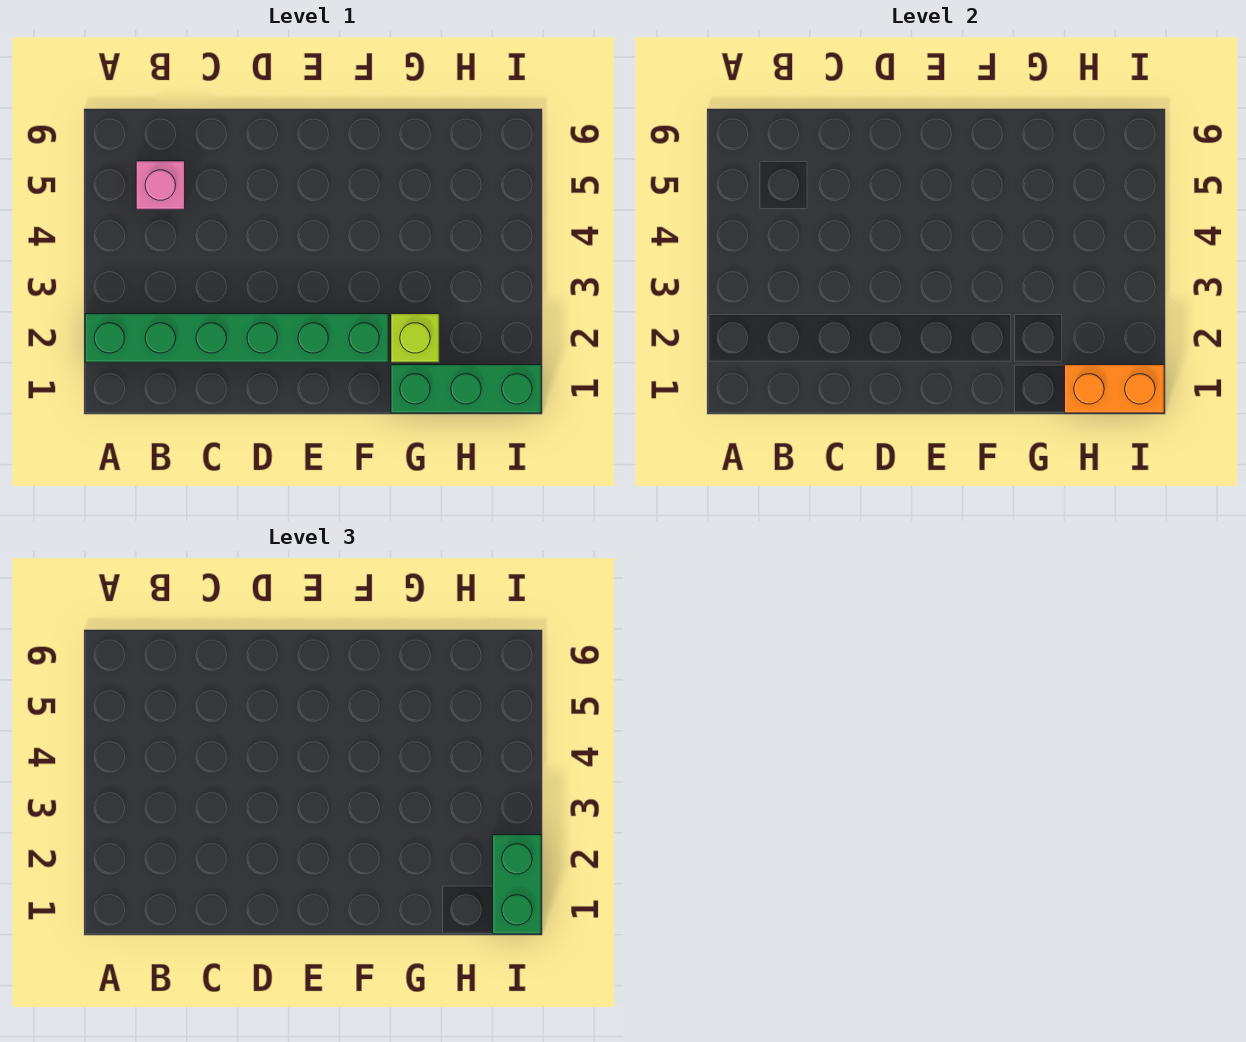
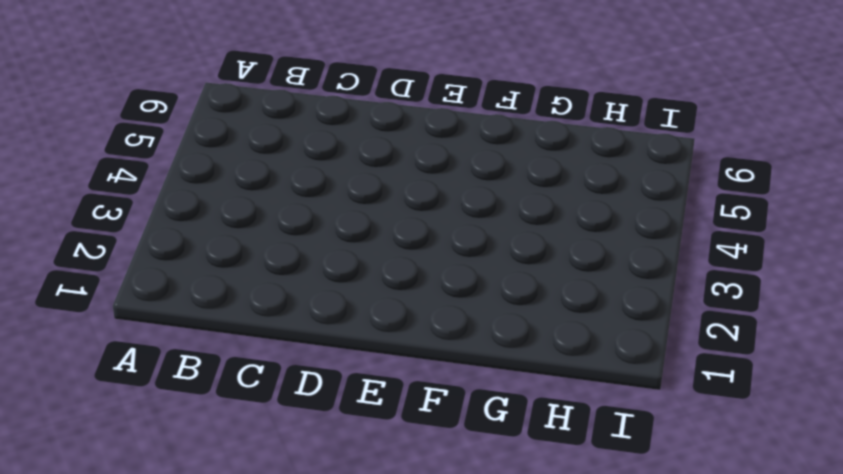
none -> green 1x6 brick [85,314,388,362]
none -> pink 1x1 brick [136,161,185,209]

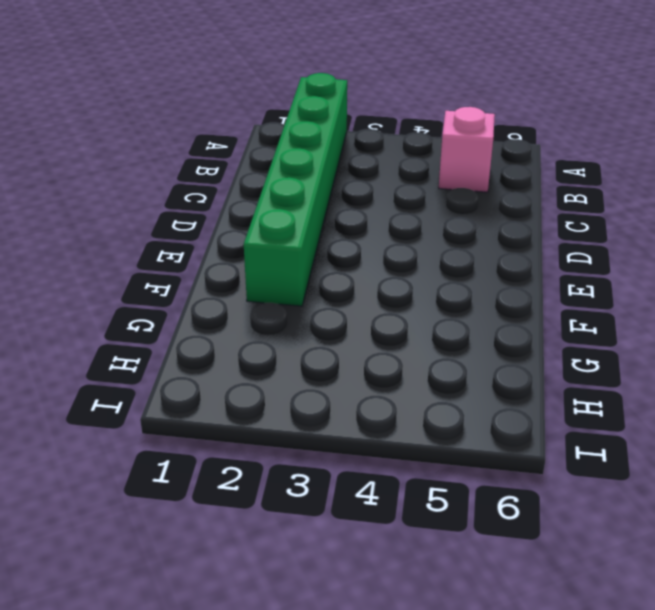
none -> green 1x3 brick [391,365,541,413]
none -> lime 1x1 brick [391,314,439,362]

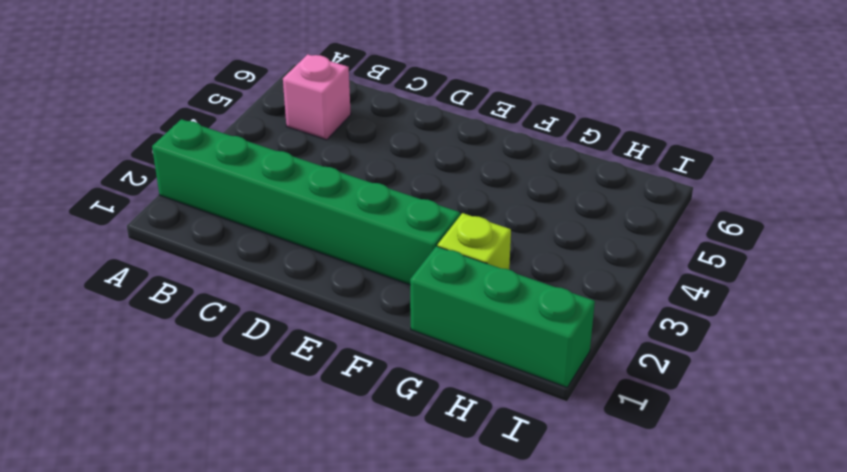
none -> orange 1x2 brick [1065,365,1164,413]
none -> green 1x2 brick [493,835,541,934]

